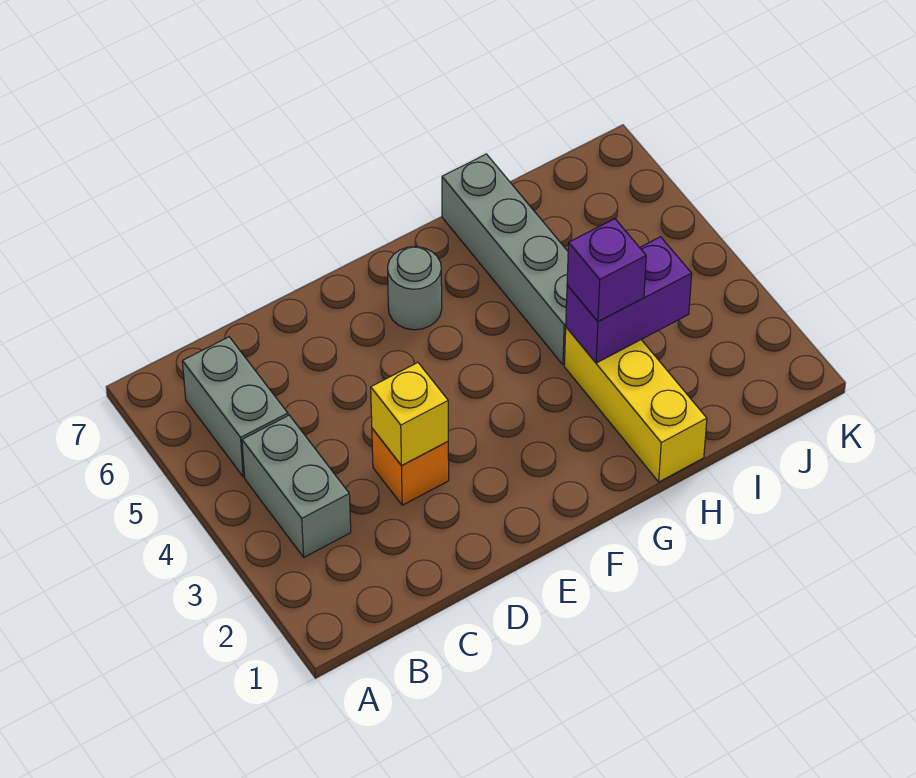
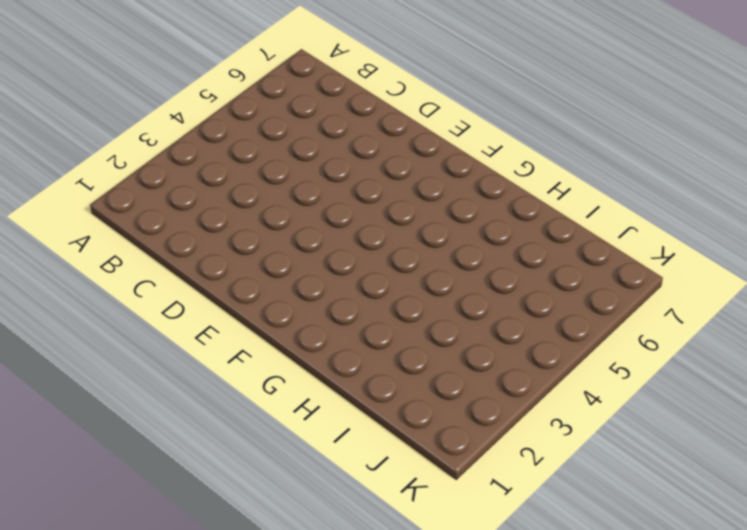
none -> grey 1x2 brick [242,415,351,557]
none -> grey 1x2 brick [182,337,288,477]

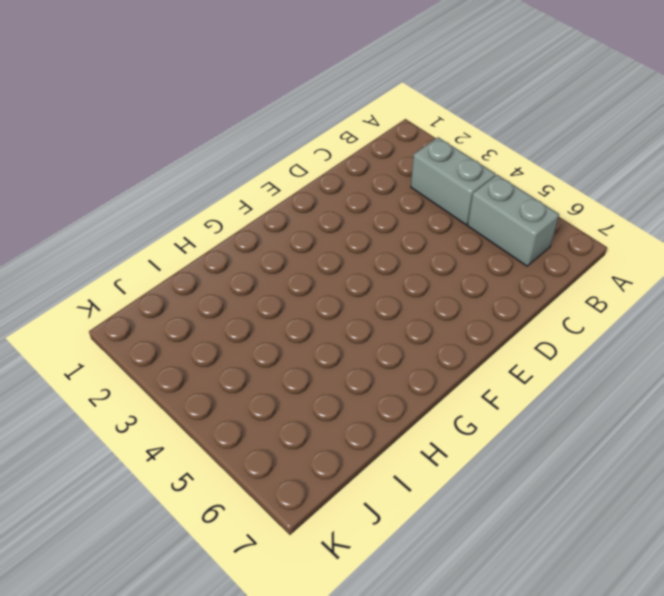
none -> orange 1x1 brick [372,428,449,505]
none -> grey 1x1 round brick [388,247,442,330]

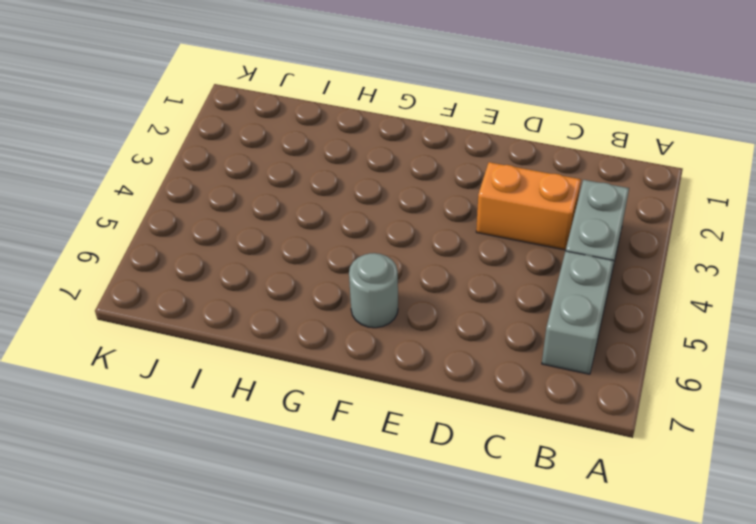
orange 1x2 brick [476,162,581,250] -> orange 1x1 brick [372,428,449,505]
none -> yellow 1x3 brick [564,327,707,482]
none -> grey 1x4 brick [442,154,568,365]

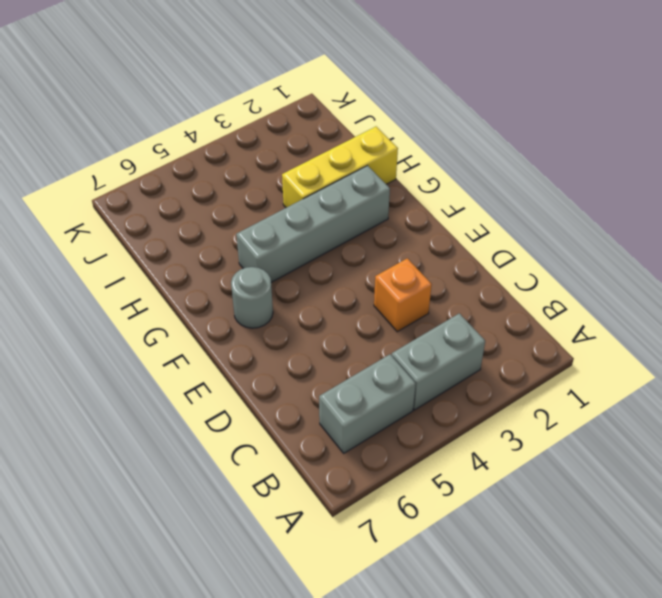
grey 1x4 brick [236,166,390,282] -> grey 1x4 brick moved to [442,154,568,365]
none -> yellow 1x1 brick [371,363,448,466]
none -> purple 1x2 brick [566,237,692,363]

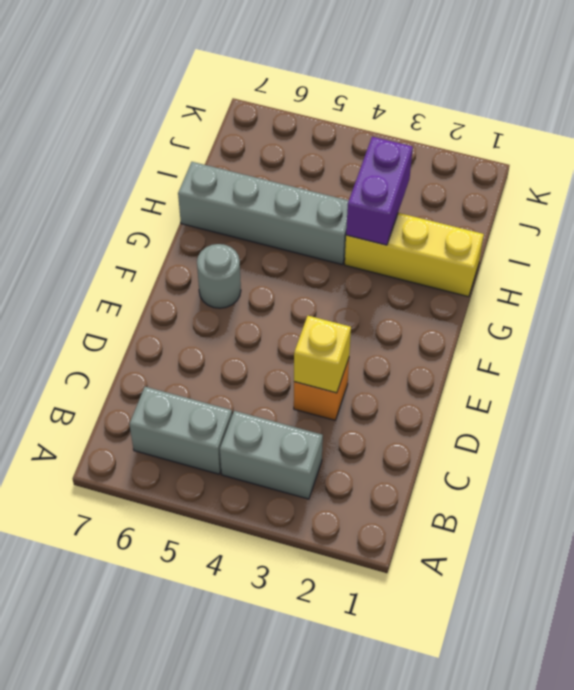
none -> purple 1x1 brick [567,219,646,322]

